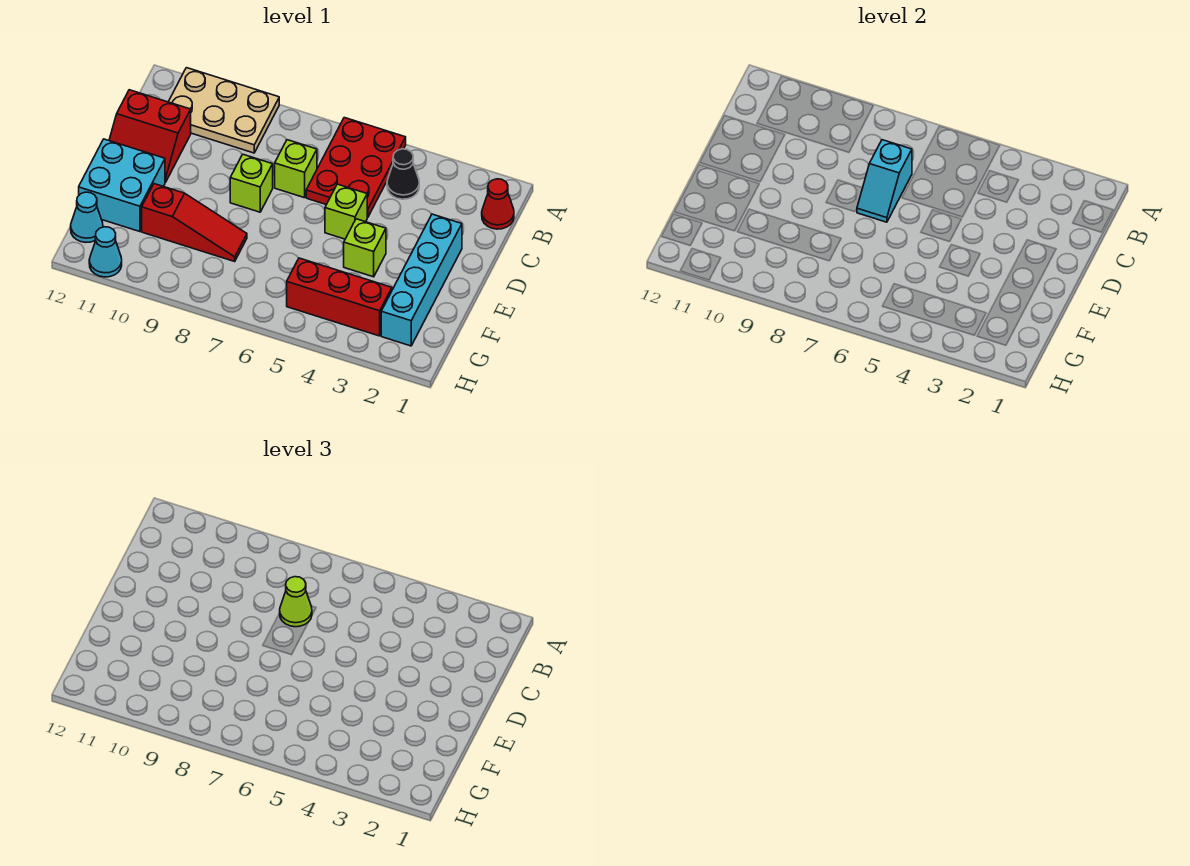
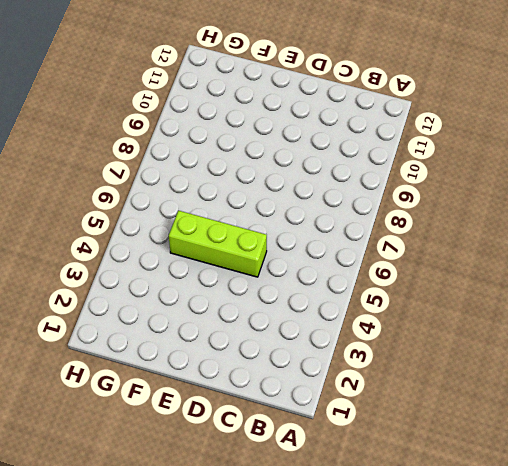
lime 1x3 brick [169,211,267,277] -> lime 1x1 brick [325,184,367,239]
none -> red 2x3 plate [306,118,406,218]
none -> tan 2x3 plate [169,68,279,153]
none -> red 1x1 cone [482,179,514,229]

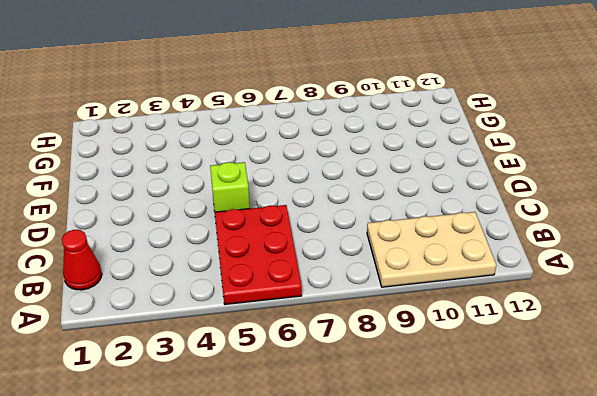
none -> black 1x1 cone [387,149,419,199]
none -> lime 1x1 brick [275,140,317,198]
none -> red 2x2 slope [109,90,191,182]

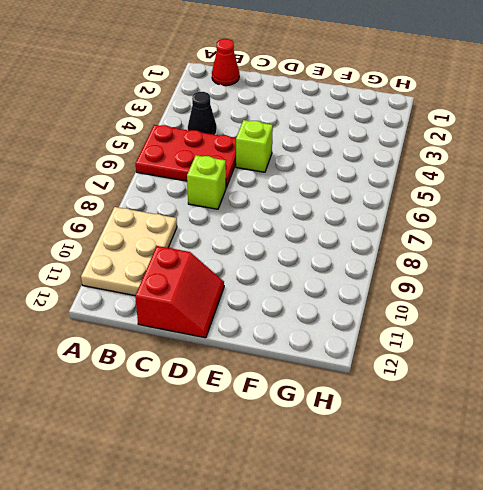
none -> cyan 1x4 brick [381,214,462,346]
none -> lime 1x1 brick [230,155,273,212]
none -> lime 1x1 brick [344,219,386,277]

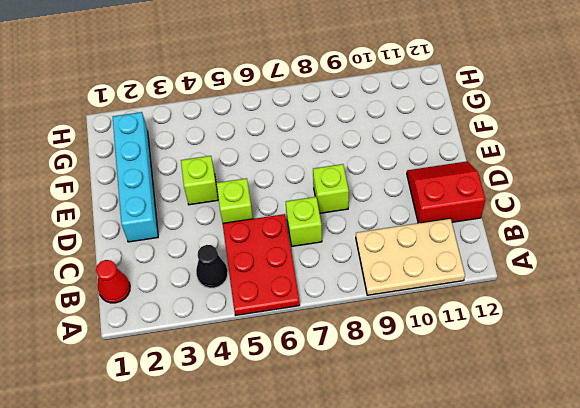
none -> cyan 2x2 brick [79,139,165,232]
none -> red 1x3 slope [142,184,247,261]
none -> red 1x3 brick [287,258,392,336]

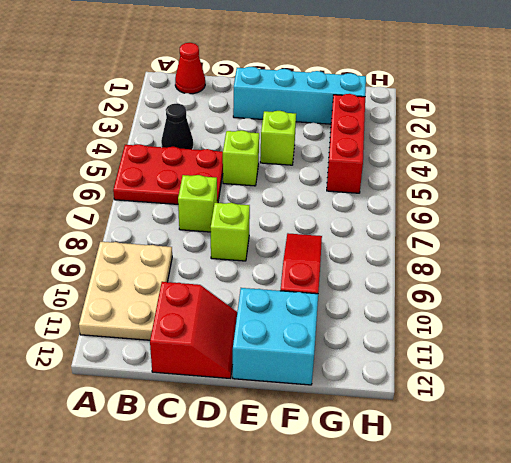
none -> cyan 1x1 cone [71,192,103,242]
none -> cyan 1x1 cone [89,227,122,277]
none -> cyan 1x2 slope [857,140,912,222]

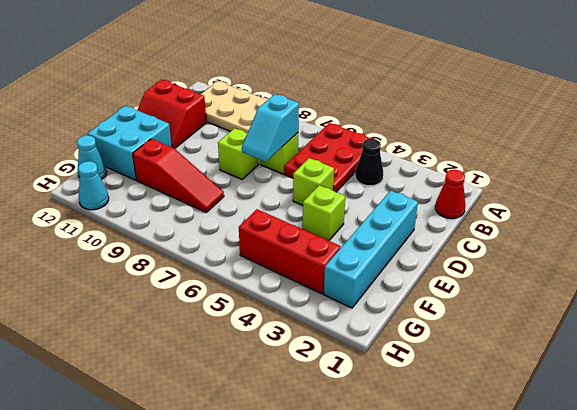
none -> lime 1x1 cone [280,577,312,627]

